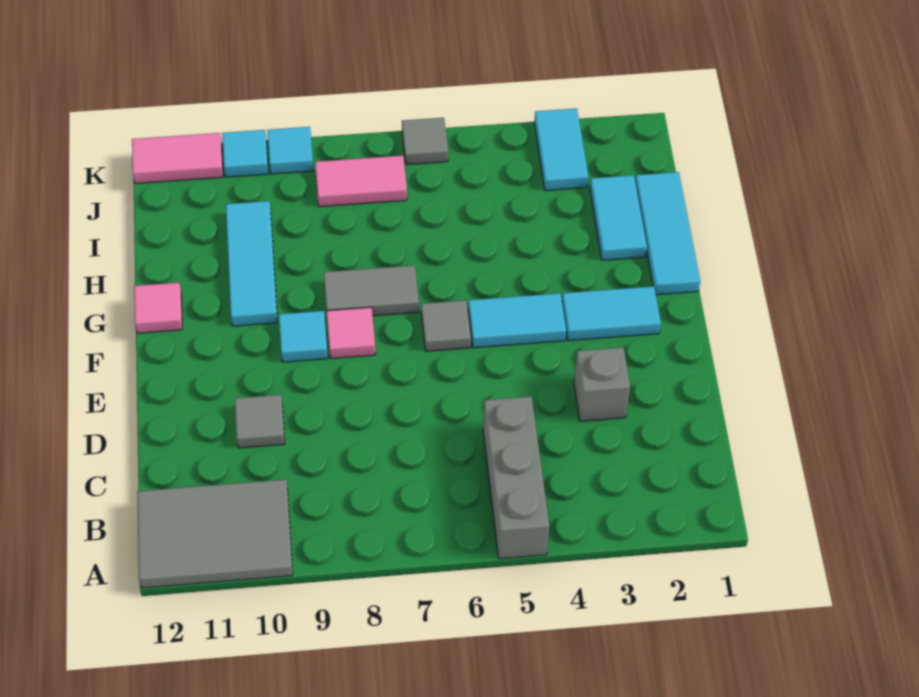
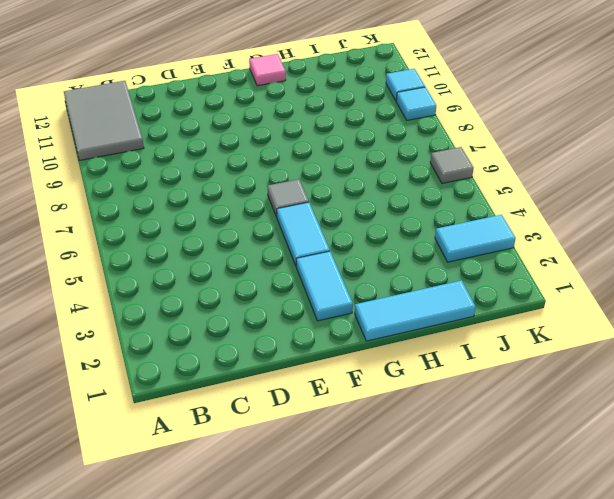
none -> grey 1x3 brick [483,396,549,559]
none -> grey 1x1 brick [574,347,630,421]
none -> grey 1x1 tile [235,395,285,448]

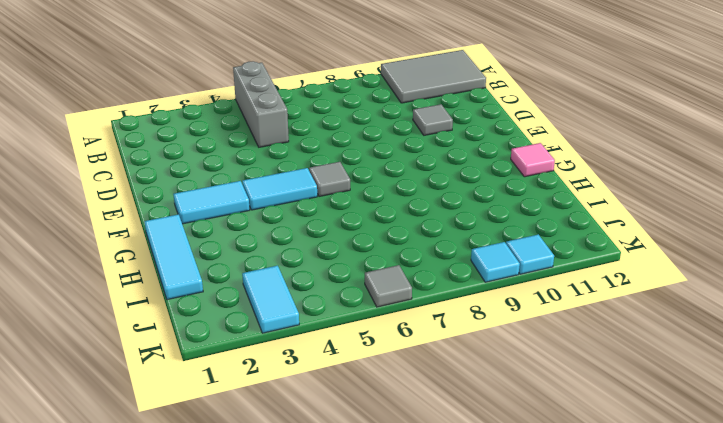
none -> grey 1x1 brick [574,347,630,421]
none -> pink 1x1 tile [326,307,376,359]
none -> cyan 1x1 tile [279,311,328,362]

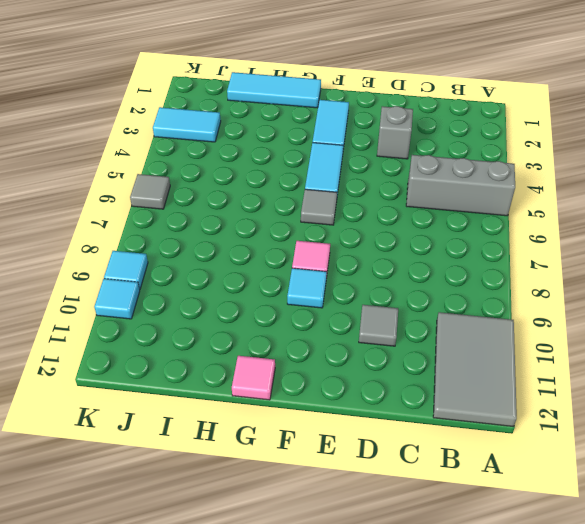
none -> grey 1x2 tile [324,265,419,316]
none -> cyan 1x3 tile [226,201,277,326]
none -> cyan 1x2 tile [590,175,647,260]

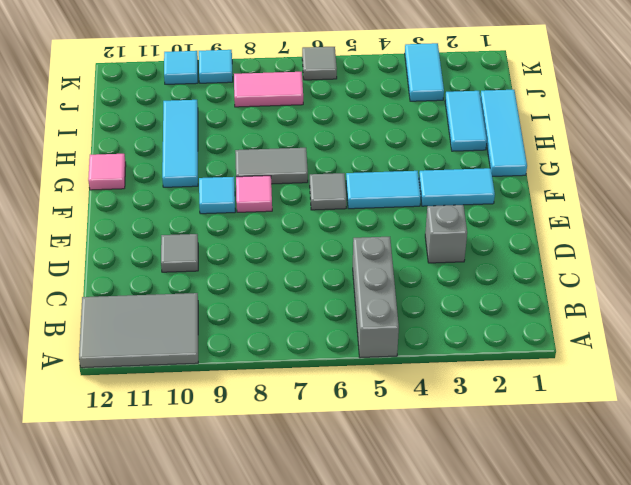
none -> pink 1x2 tile [132,133,223,183]

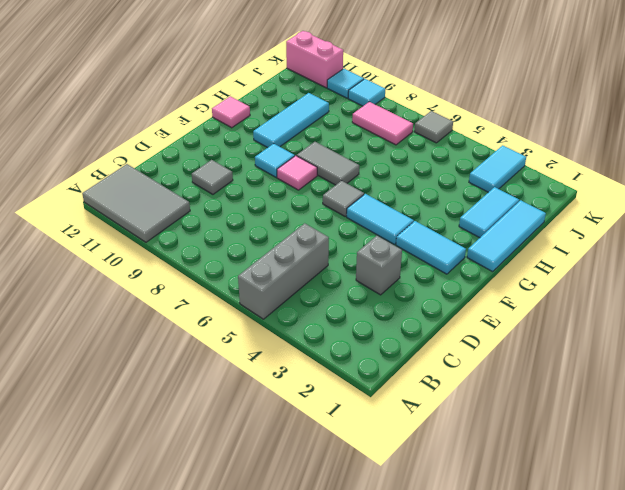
pink 1x2 brick [286,31,343,88] -> pink 1x2 tile [132,133,223,183]

